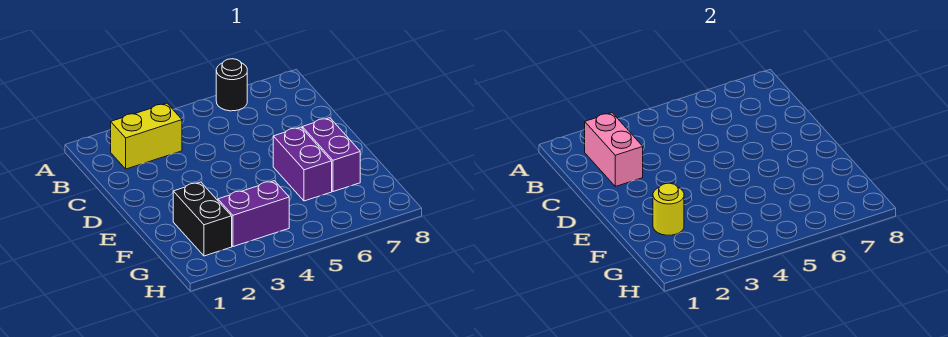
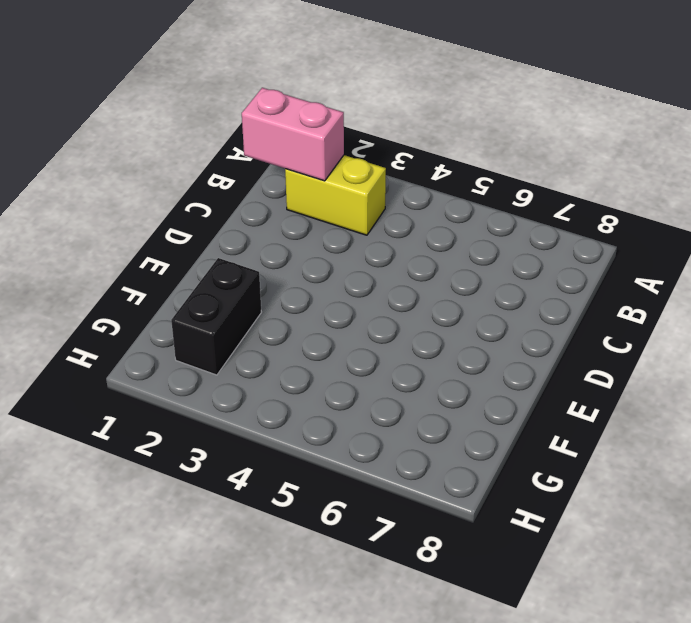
pink 1x2 brick [242,88,344,181] -> pink 1x2 brick turned to [585,113,643,186]
none -> black 1x1 round brick [216,59,247,111]
none -> purple 1x2 brick [273,127,332,201]

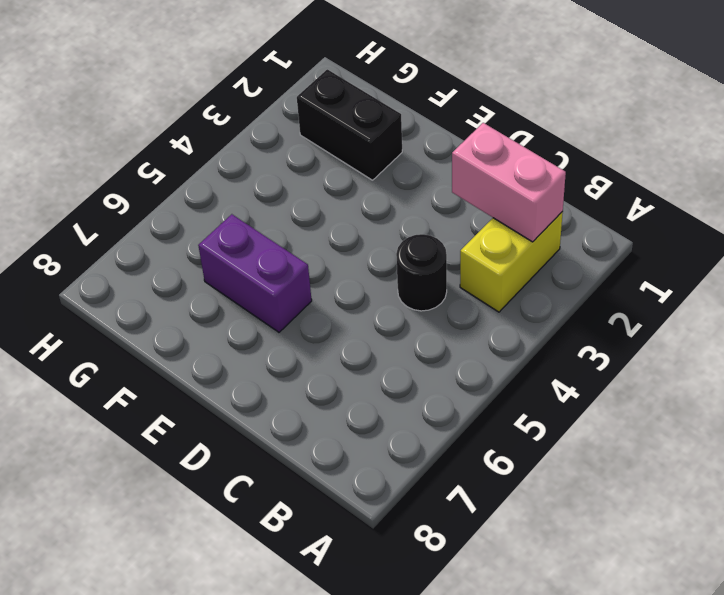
black 1x1 round brick [396,234,447,311] -> black 1x1 round brick moved to [216,59,247,111]
none -> purple 1x2 brick [302,118,360,192]
none -> purple 1x2 brick [218,181,289,247]

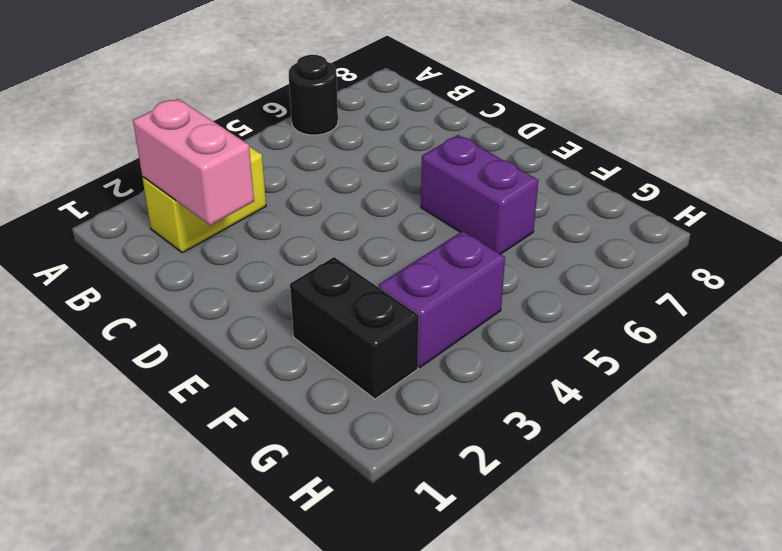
none -> purple 1x2 brick [302,118,360,192]
none -> yellow 1x1 round brick [653,183,684,235]

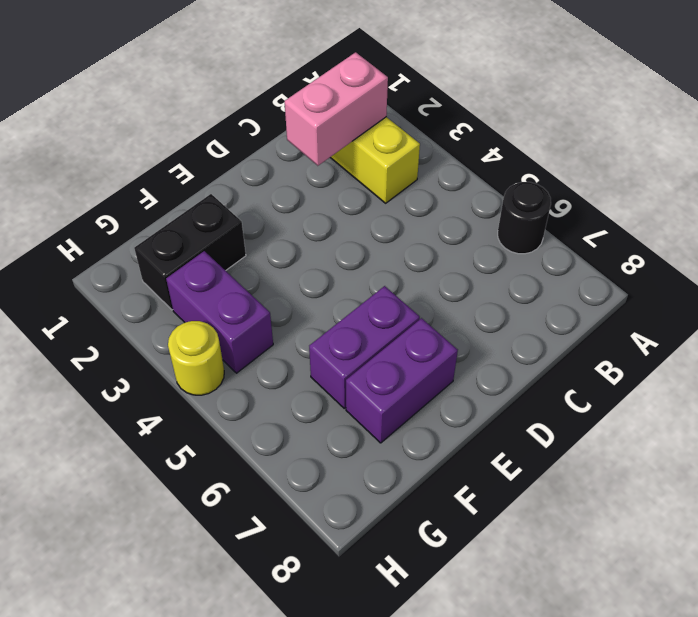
yellow 1x1 round brick [168,321,224,395] -> yellow 1x1 round brick moved to [653,183,684,235]

